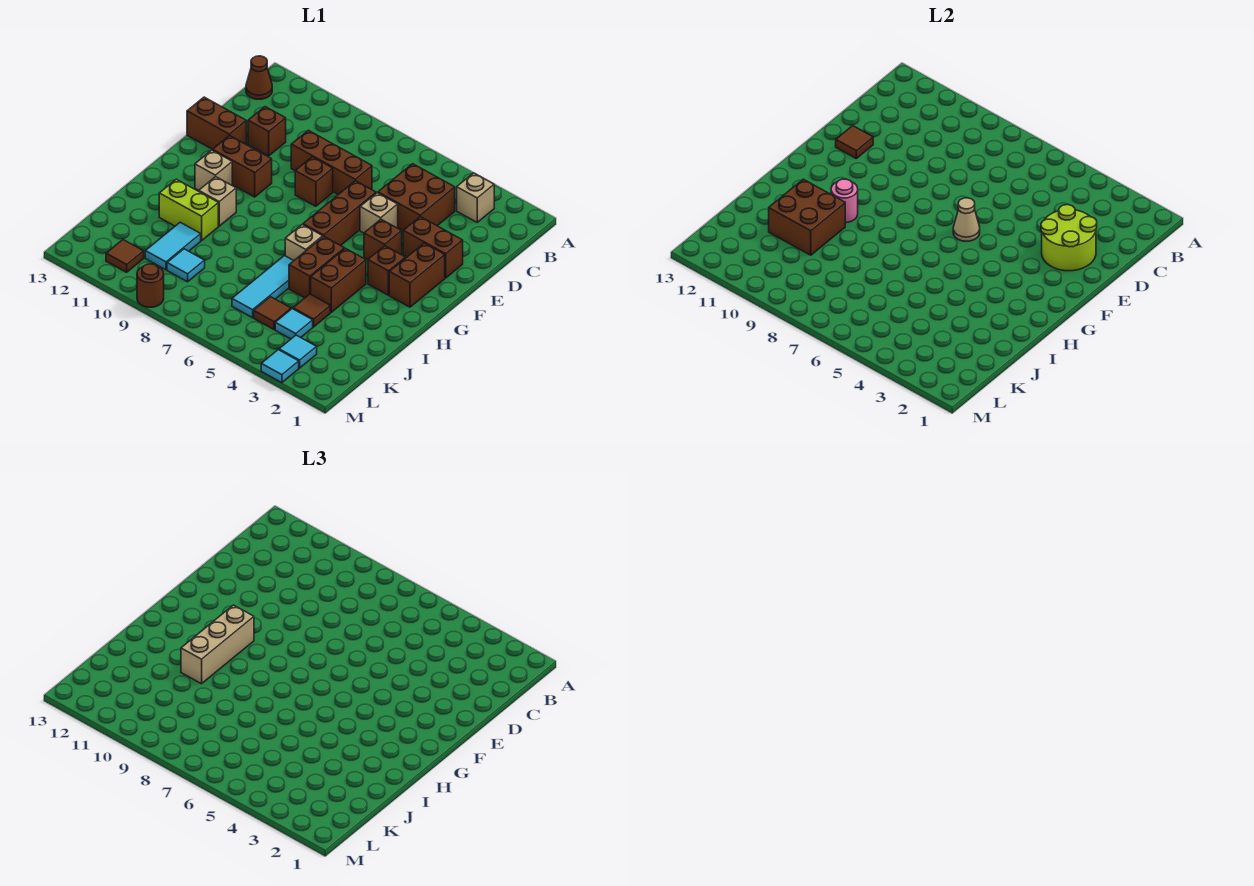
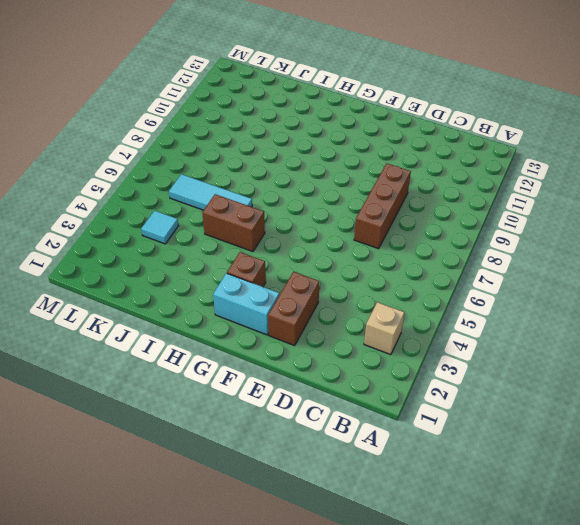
cyan 1x2 brick [213,273,279,335] -> brown 1x2 brick [389,243,445,307]
none -> brown 1x1 cone [246,56,272,99]
none -> brown 2x2 brick [378,164,455,230]
none -> brown 1x1 brick [248,107,286,156]
none -> tan 1x1 brick [360,193,398,233]

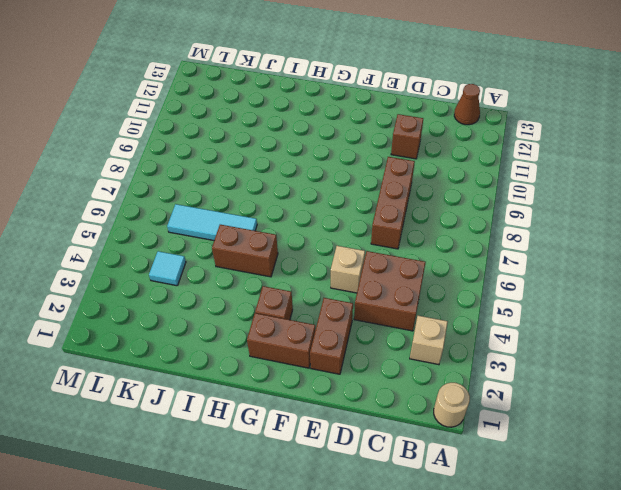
tan 1x1 round brick [434,383,470,427] -> none
none -> brown 1x3 brick [303,181,376,246]
none -> brown 1x1 brick [295,157,333,206]
none -> brown 1x2 brick [187,97,246,149]
none -> brown 1x1 brick [364,219,402,260]

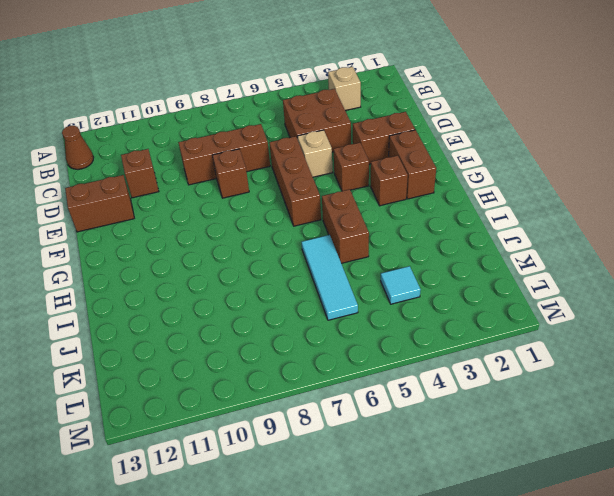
none -> brown 1x2 brick [213,135,272,197]
none -> tan 1x1 brick [195,150,232,190]
none -> brown 1x2 brick [311,248,366,312]
none -> tan 1x1 brick [285,225,323,261]

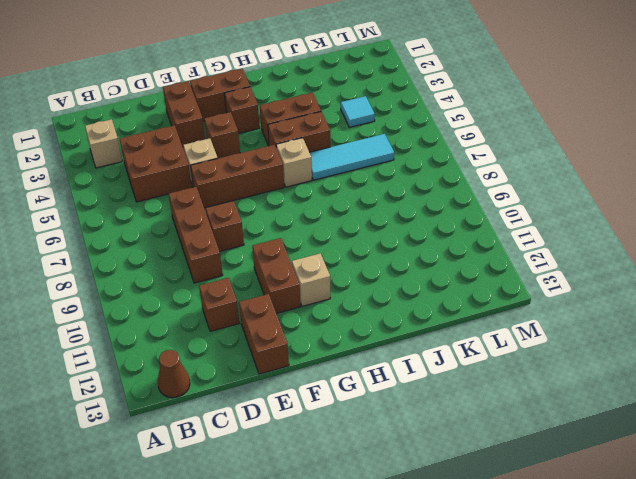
none -> tan 1x1 brick [199,177,236,226]
none -> lime 1x2 brick [159,179,218,241]
none -> brown 1x1 tile [293,294,330,327]
none -> cyan 1x2 tile [145,222,201,270]

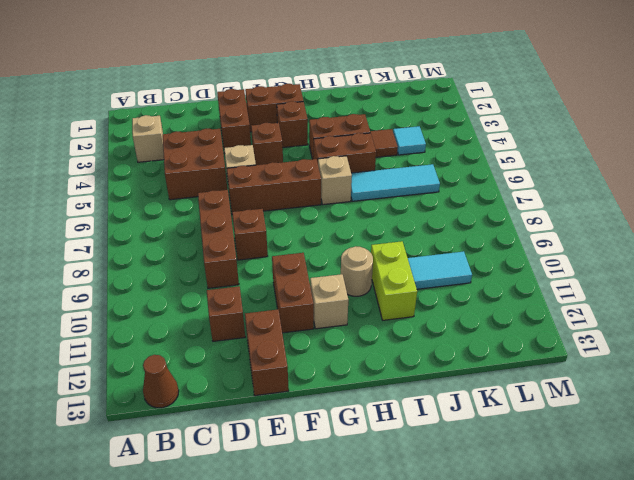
tan 1x1 round brick [341,246,373,296] -> tan 1x1 brick [199,177,236,226]
none -> brown 1x1 tile [254,297,291,330]
none -> cyan 1x1 tile [167,249,205,282]
none -> cyan 1x1 tile [279,335,317,368]
none -> brown 1x1 tile [106,240,144,272]

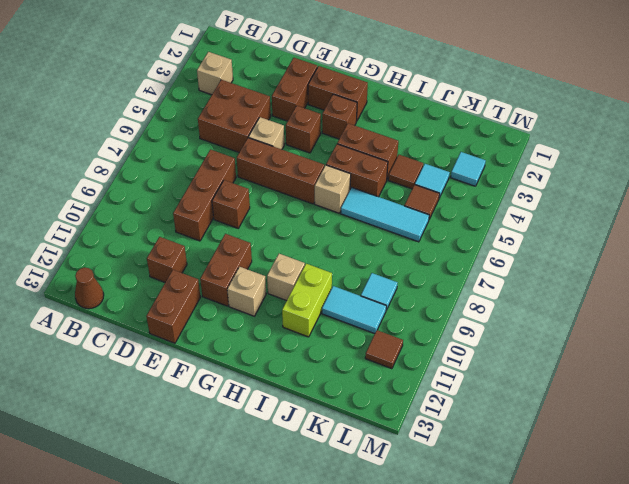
none -> cyan 1x1 tile [261,350,299,383]
none -> brown 1x1 round brick [137,264,164,307]
none -> lime 2x2 round brick [1041,205,1097,271]
none -> brown 1x1 tile [836,126,873,158]

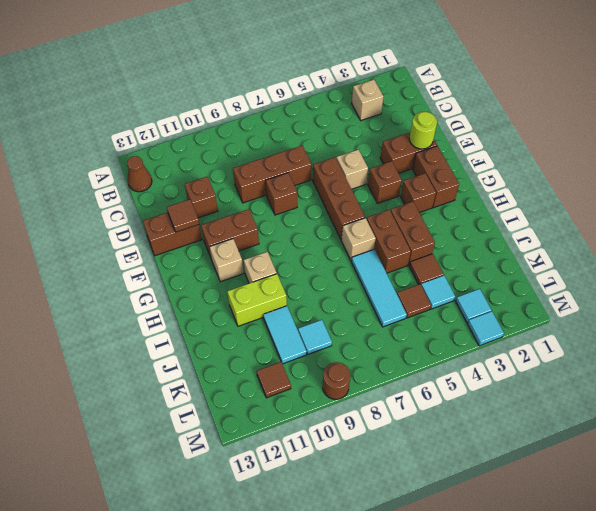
lime 1x1 round brick [409,112,437,149] -> lime 2x2 round brick [1041,205,1097,271]
none -> brown 2x2 brick [378,164,455,230]
none -> tan 1x1 cone [953,198,980,241]
none -> pink 1x1 round brick [831,179,858,223]
none -> brown 2x2 brick [769,179,845,255]

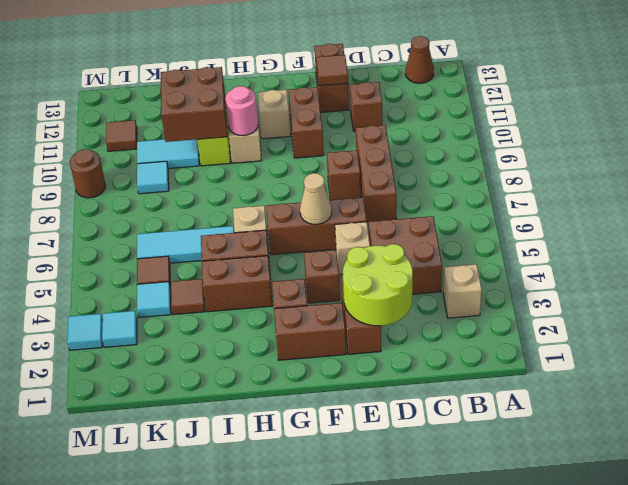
none -> tan 1x3 brick [181,605,254,684]

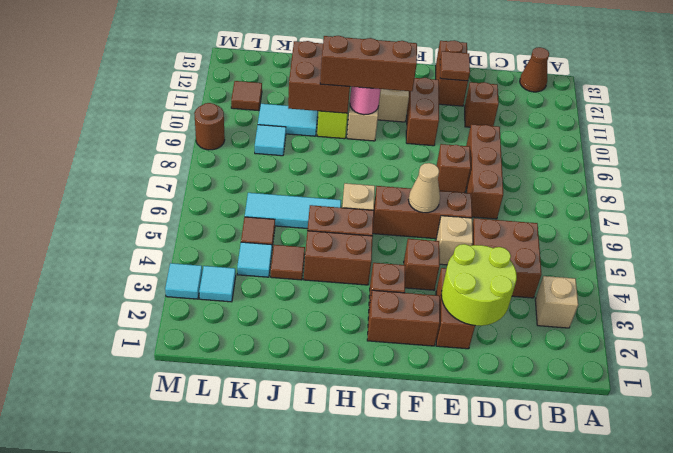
brown 1x3 brick [320,36,417,91] -> tan 1x3 brick [181,605,254,684]

